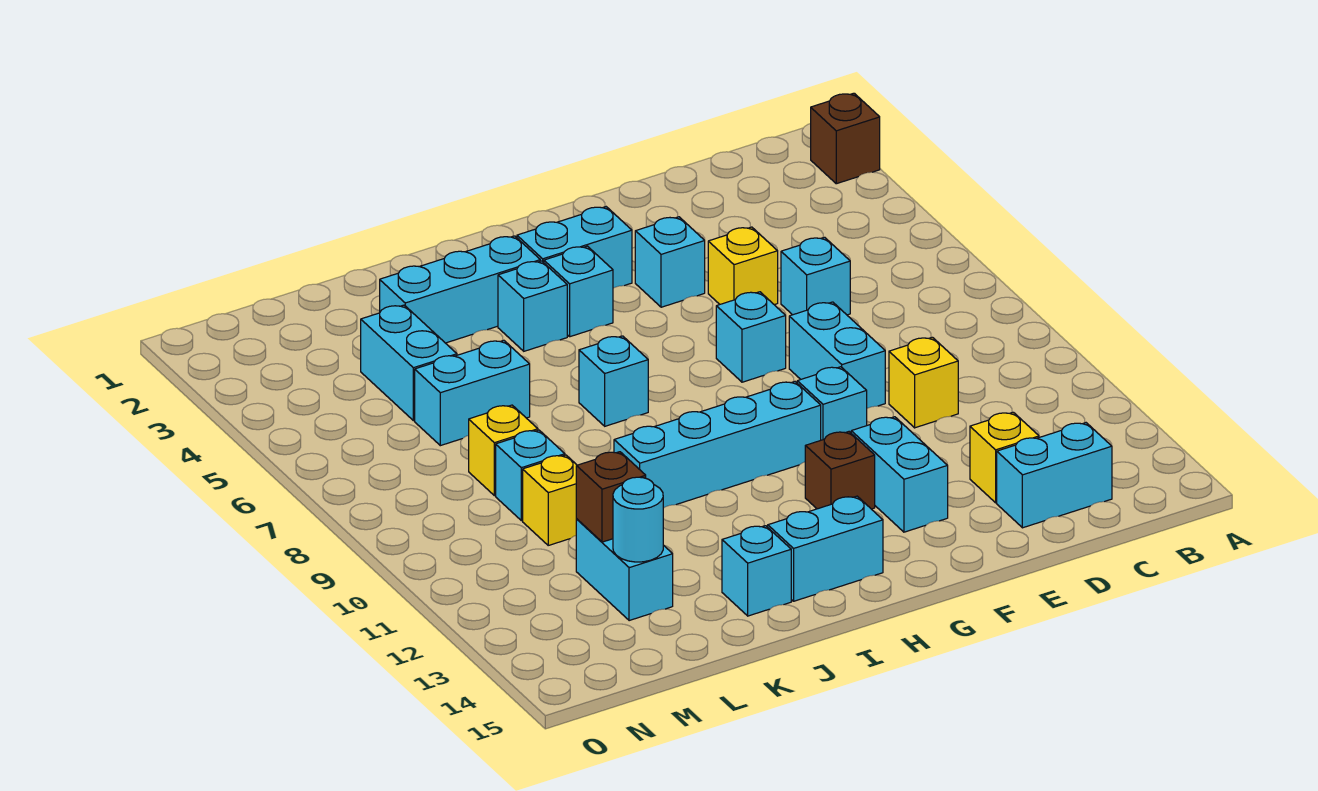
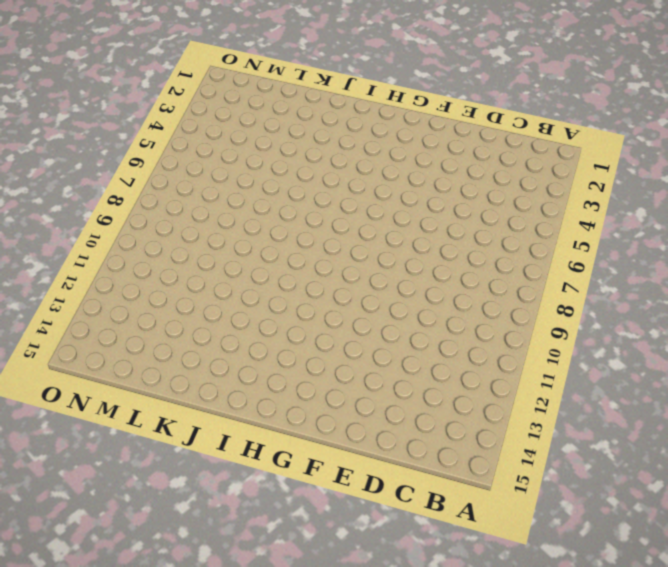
none -> brown 1x1 brick [811,93,880,184]
none -> cyan 1x2 brick [997,423,1112,528]
none -> cyan 1x1 brick [781,237,850,315]

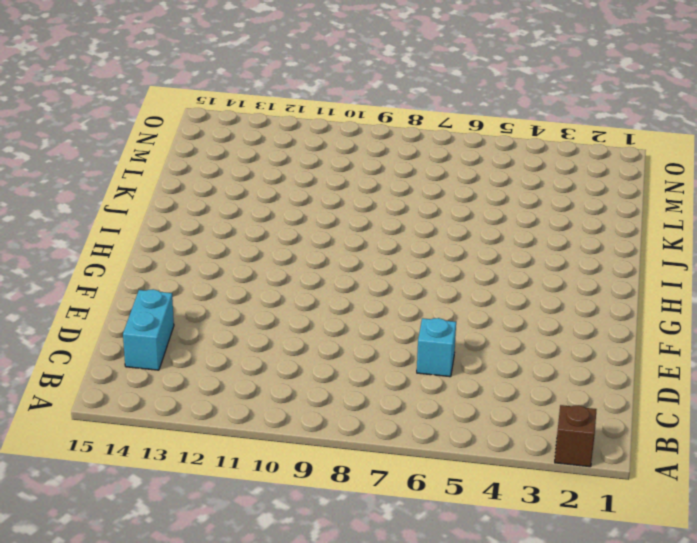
none -> yellow 1x1 brick [889,337,958,428]
none -> yellow 1x1 brick [970,412,1039,503]
none -> yellow 1x1 brick [708,227,778,305]

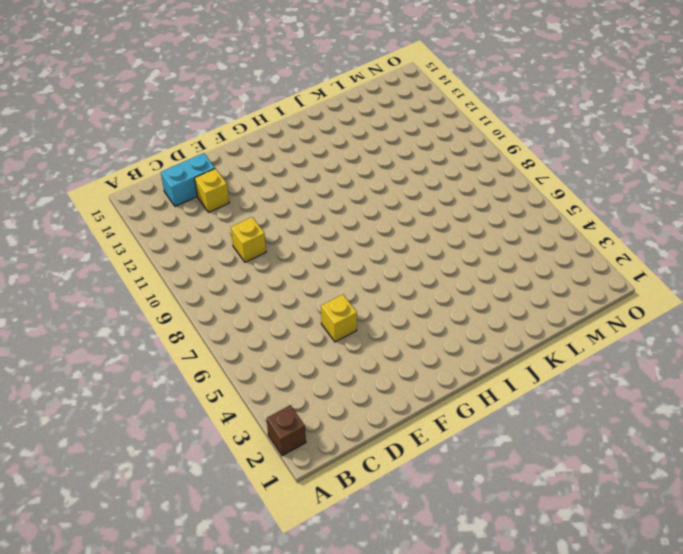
none -> cyan 1x1 brick [781,237,850,315]
none -> cyan 1x2 brick [789,302,885,408]
none -> cyan 1x1 brick [635,217,705,307]

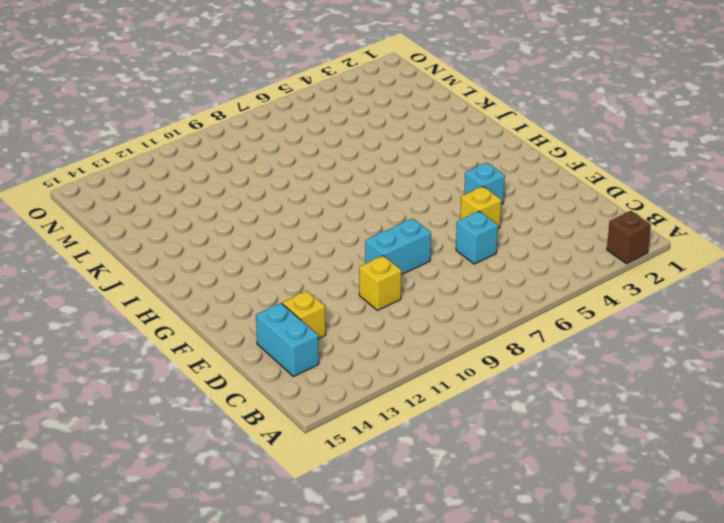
none -> cyan 1x1 brick [716,292,786,382]
none -> cyan 1x1 brick [797,367,867,440]
none -> cyan 1x2 brick [851,417,948,532]

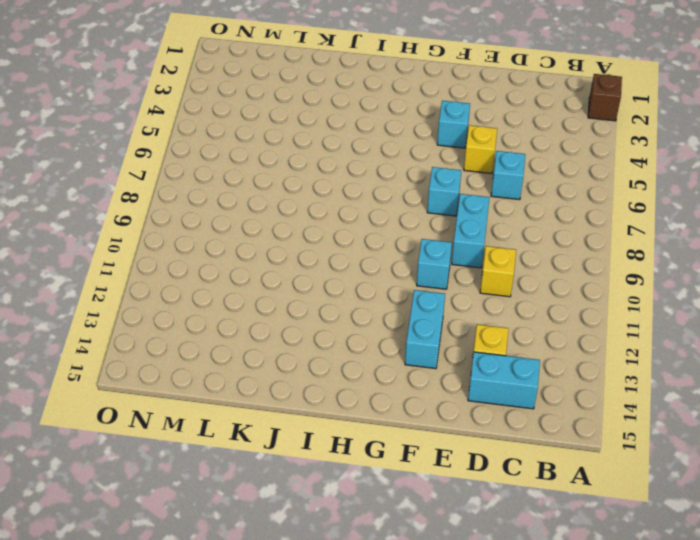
none -> cyan 1x2 brick [517,207,632,288]
none -> cyan 1x4 brick [614,382,821,508]
none -> brown 1x1 brick [805,432,875,509]

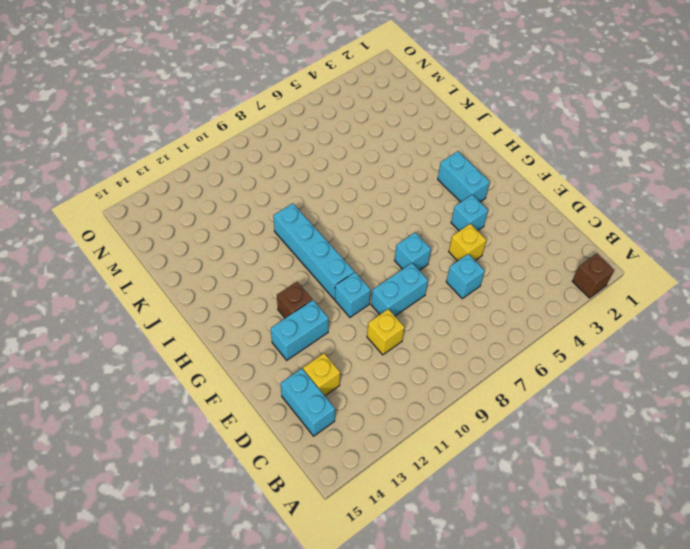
none -> cyan 1x1 brick [544,246,613,337]
none -> cyan 1x2 brick [768,496,883,601]
none -> cyan 1x3 brick [380,236,540,343]

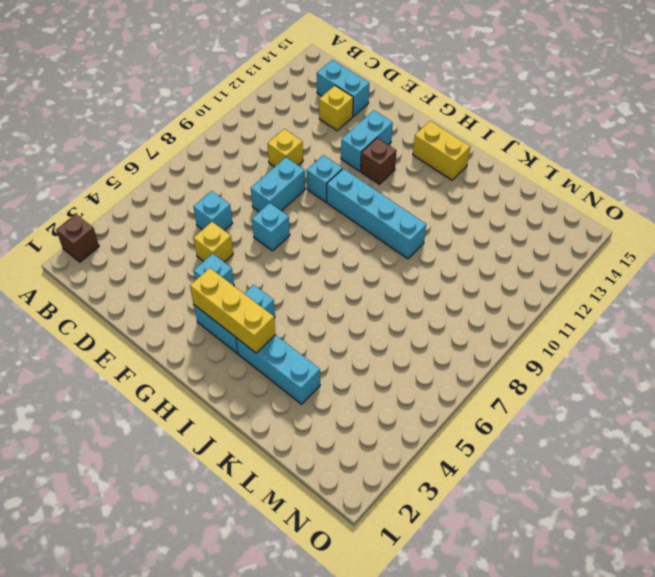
yellow 1x3 brick [190,268,276,353] -> none
yellow 1x2 brick [413,121,470,180] -> cyan 1x2 brick [768,496,883,601]
none -> cyan 1x1 brick [498,261,567,351]
none -> cyan 1x1 brick [579,336,648,426]
none -> cyan 1x1 brick [722,526,791,616]

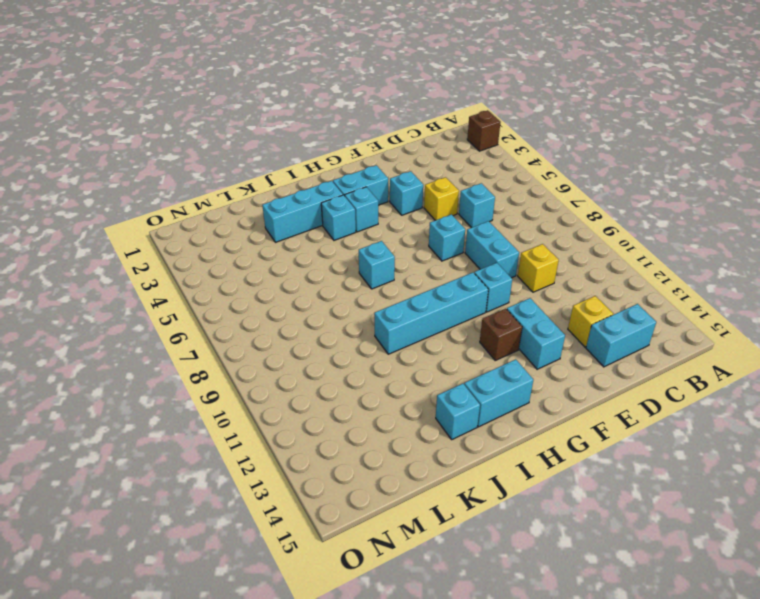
none -> cyan 1x2 brick [415,340,530,446]
none -> cyan 1x2 brick [361,305,457,421]
none -> yellow 1x1 brick [469,405,538,496]

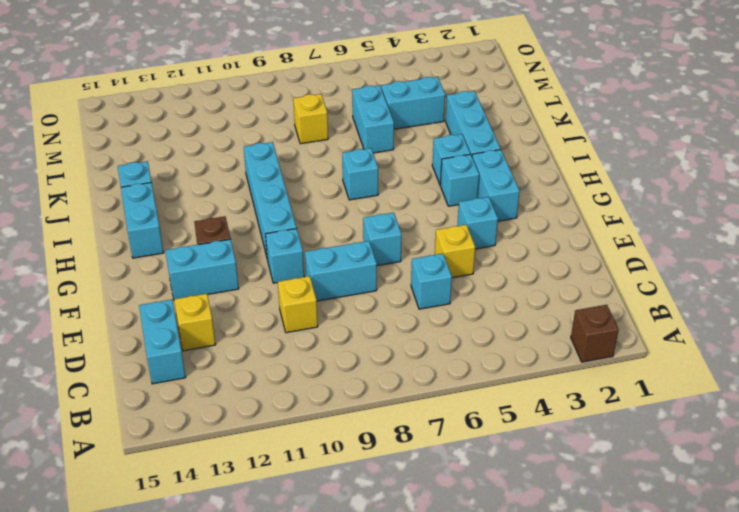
none -> cyan 1x1 brick [496,430,565,521]
none -> yellow 1x1 brick [523,455,577,545]
none -> cyan 1x2 brick [576,519,673,621]

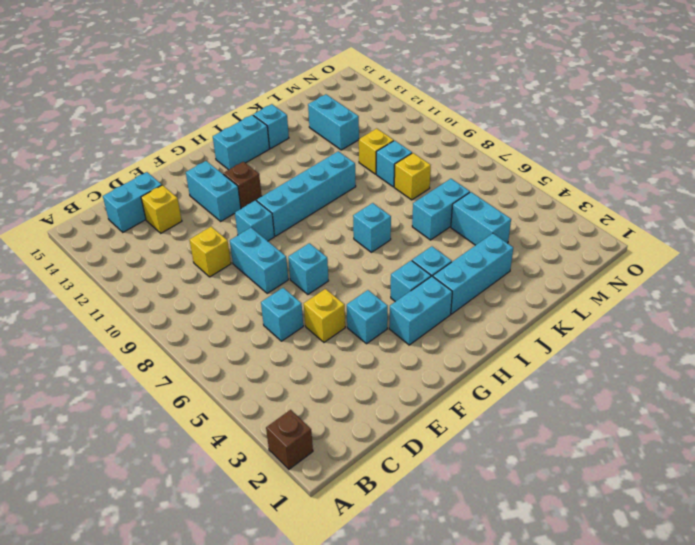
none -> brown 1x1 brick [576,452,646,542]
none -> cyan 1x1 round brick [613,477,663,562]

